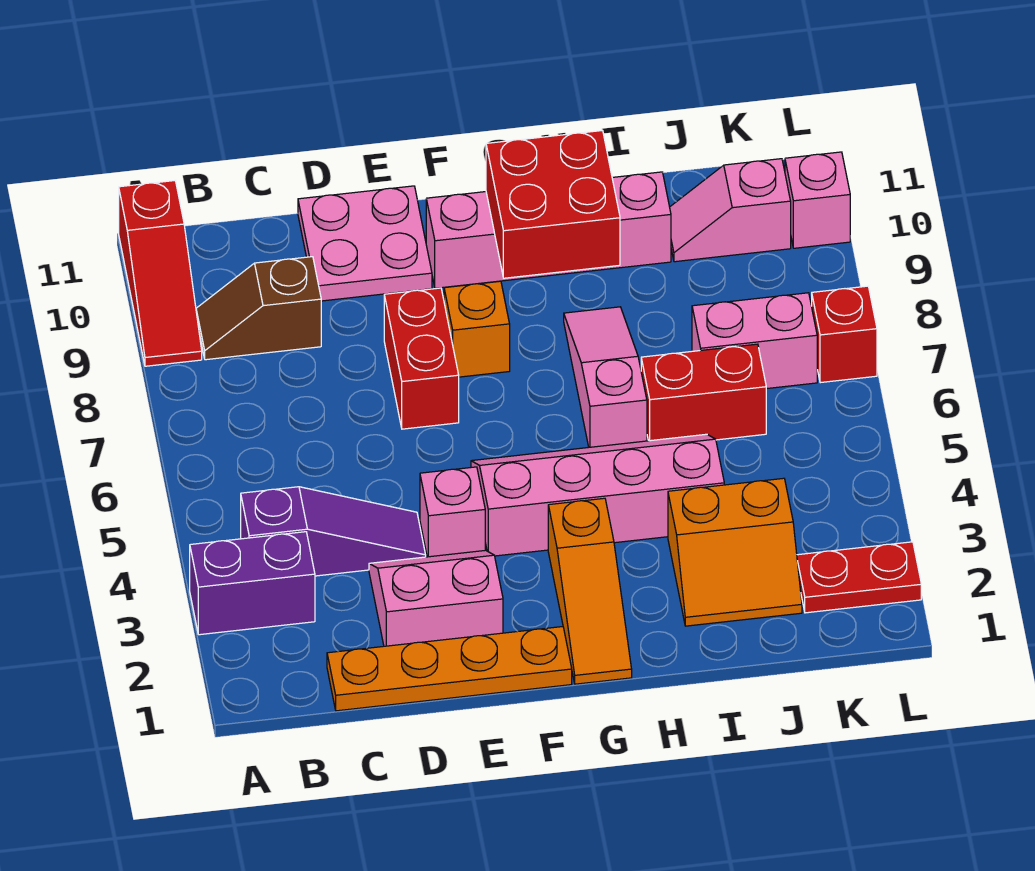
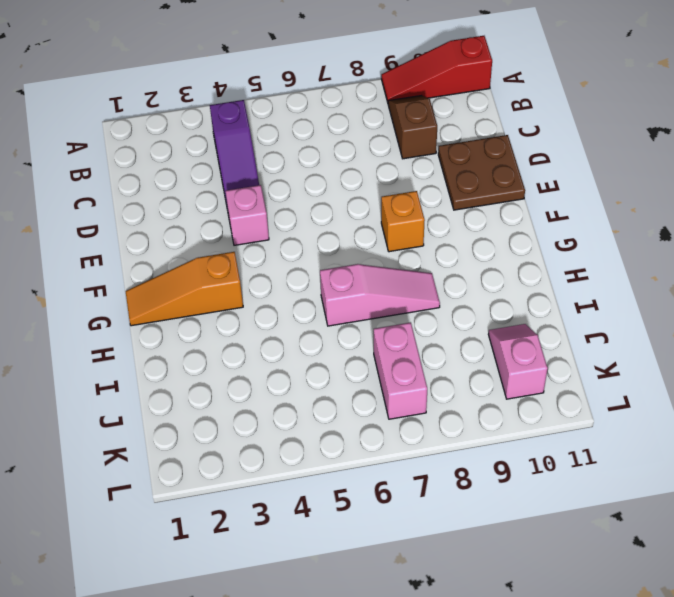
brown 2x2 plate [438,135,525,210] -> pink 2x2 plate [298,186,432,301]
none -> purple 1x2 brick [190,532,315,635]
none -> orange 1x4 plate [327,627,572,711]
none -> pink 2x2 slope [369,550,503,646]

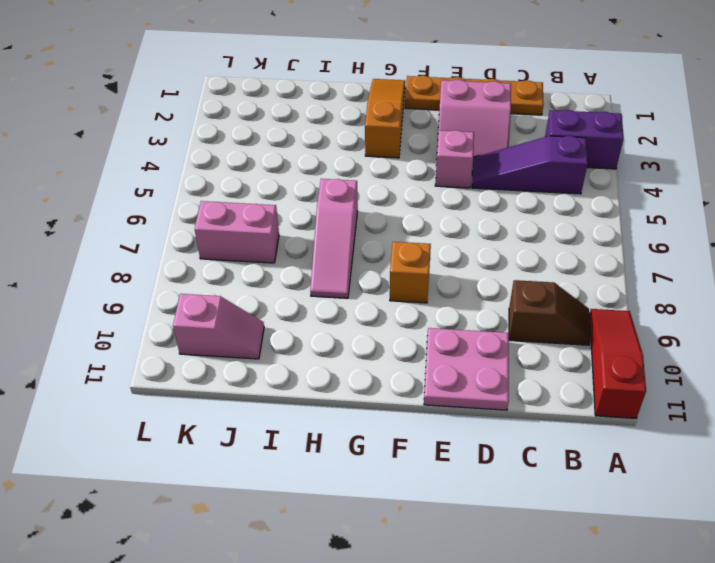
none -> red 1x2 brick [384,288,459,429]
none -> pink 2x4 slope [471,434,724,556]
none -> pink 1x4 brick [426,172,671,288]

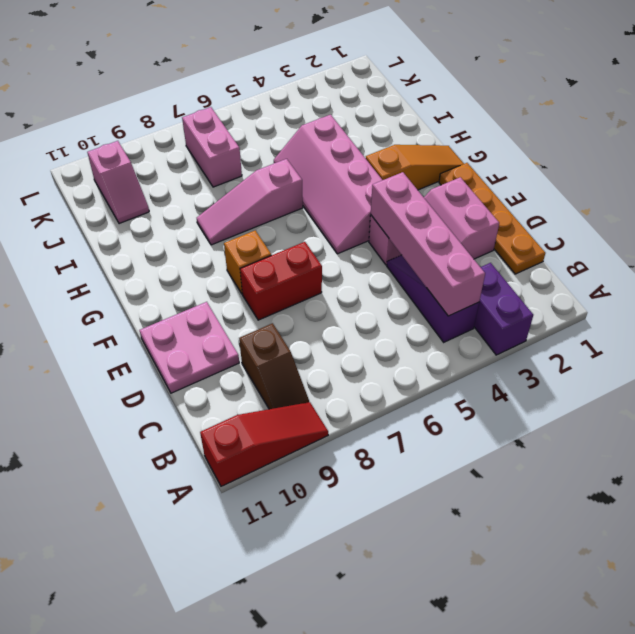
pink 1x4 brick [371,172,485,316] -> pink 1x4 brick moved to [426,172,671,288]
none -> orange 2x2 slope [668,478,802,626]
none -> red 1x2 brick [641,344,766,441]
none -> red 1x2 plate [797,542,921,613]

